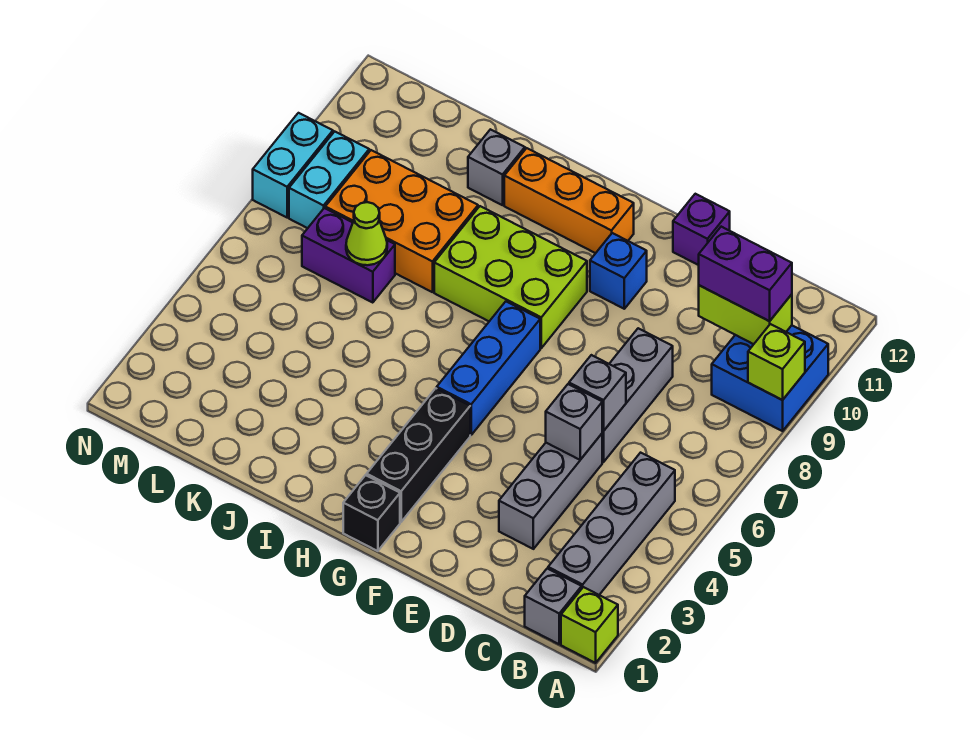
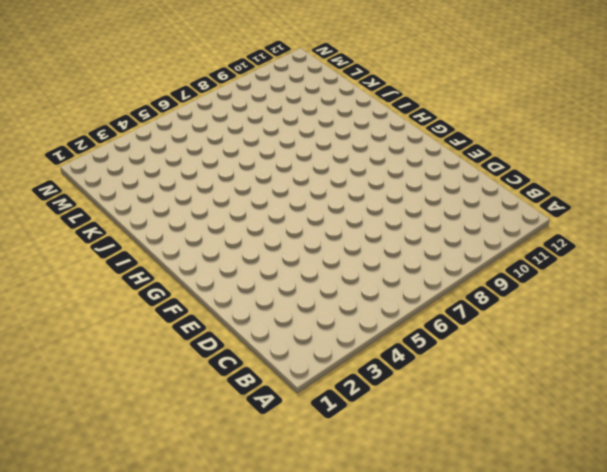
none -> lime 1x1 brick [561,587,618,663]
none -> blue 2x2 brick [712,325,828,431]
none -> grey 1x1 brick [525,569,582,644]

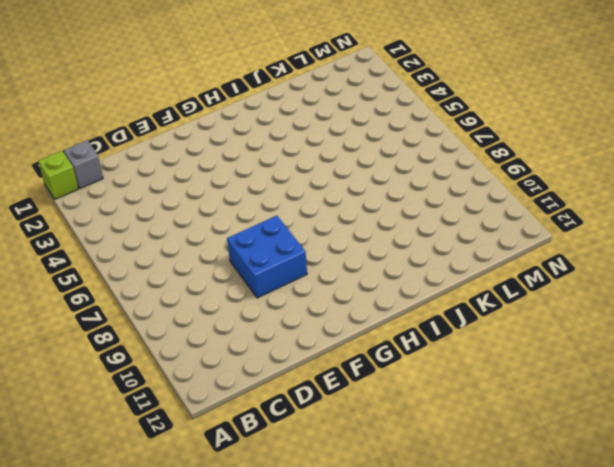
blue 2x2 brick [227,216,307,298] -> blue 2x2 brick moved to [712,325,828,431]
none -> grey 1x4 brick [548,453,675,595]
none -> grey 1x3 brick [499,434,602,549]
none -> grey 1x3 brick [602,328,673,462]

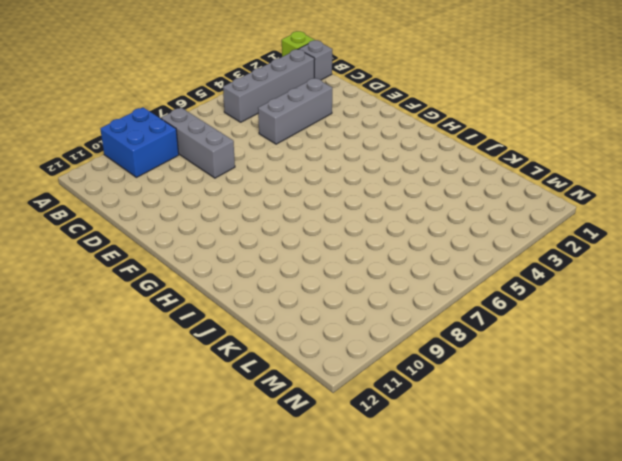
grey 1x3 brick [161,108,235,178] -> grey 1x3 brick turned to [602,328,673,462]
none -> purple 1x1 brick [673,194,730,265]
none -> blue 1x1 brick [590,233,647,309]
none -> black 1x1 brick [343,475,400,551]

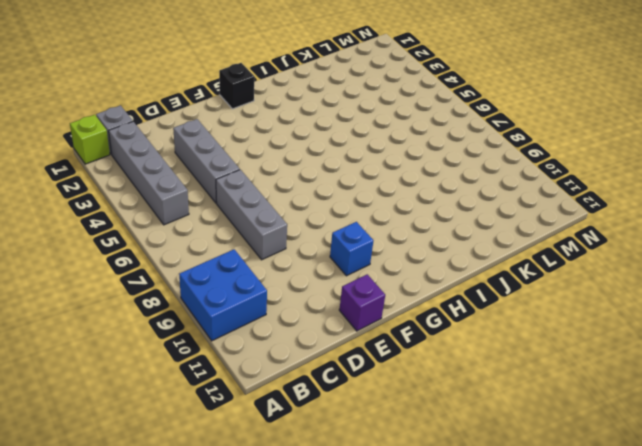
none -> black 1x3 brick [367,388,470,522]
none -> blue 1x3 brick [437,302,540,435]
none -> lime 2x3 brick [434,206,587,348]

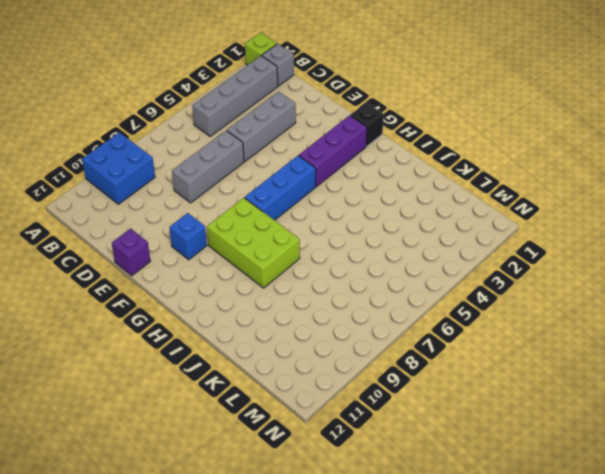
purple 1x3 brick [299,115,367,187] -> black 1x3 brick [367,388,470,522]
none -> orange 1x3 brick [504,148,634,253]
none -> orange 2x3 brick [325,150,478,292]
none -> grey 1x1 brick [468,129,525,205]

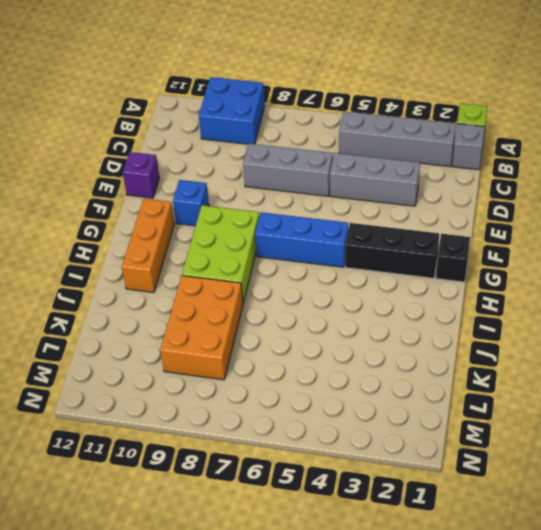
none -> grey 1x1 brick [468,129,525,205]
none -> purple 1x2 brick [302,208,395,303]
none -> cyan 1x2 brick [289,132,369,228]

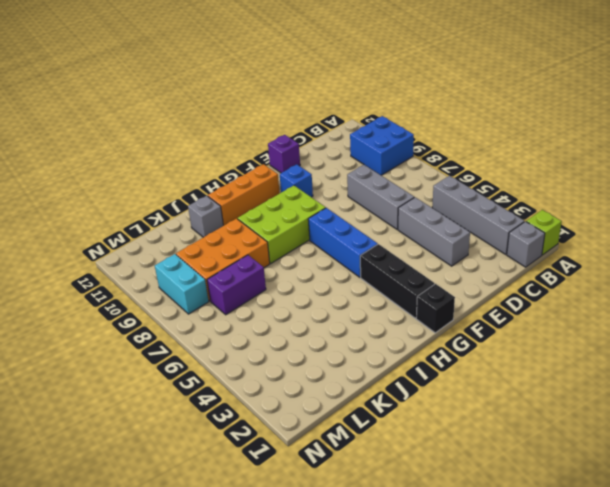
none -> cyan 1x2 brick [253,113,333,217]
none -> lime 1x1 brick [748,324,805,400]
none -> lime 1x2 brick [699,285,792,344]

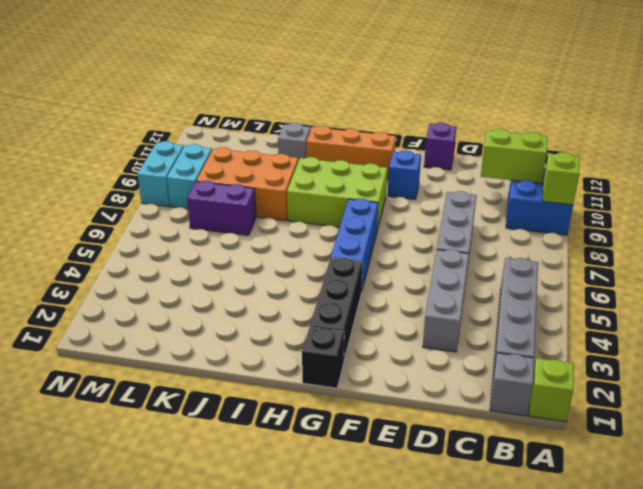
none -> grey 1x1 brick [546,384,602,460]
none -> grey 1x1 brick [569,355,626,431]
none -> lime 1x1 cone [346,202,387,265]

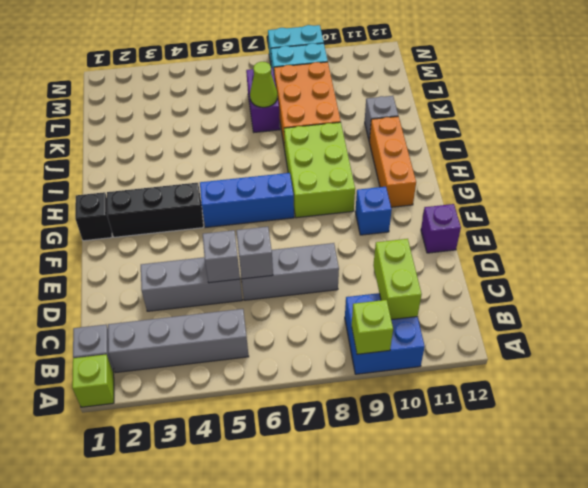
none -> purple 1x2 brick [699,227,792,321]

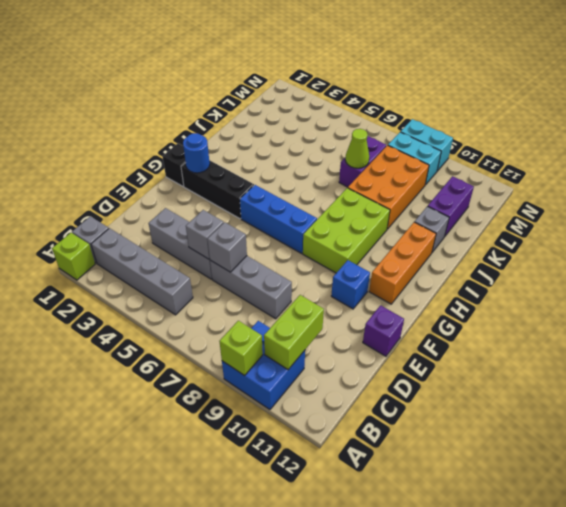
blue 1x1 round brick [183,133,210,173] -> none
purple 1x2 brick [428,176,474,236] -> purple 1x2 brick moved to [699,227,792,321]

